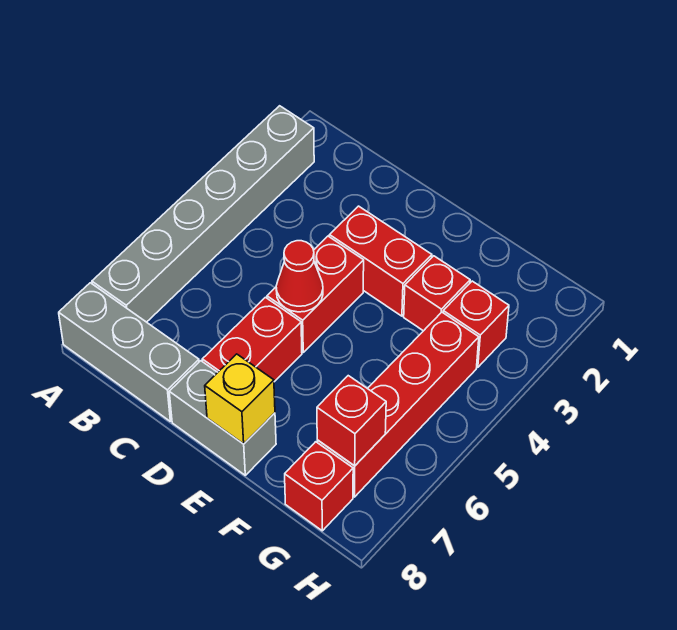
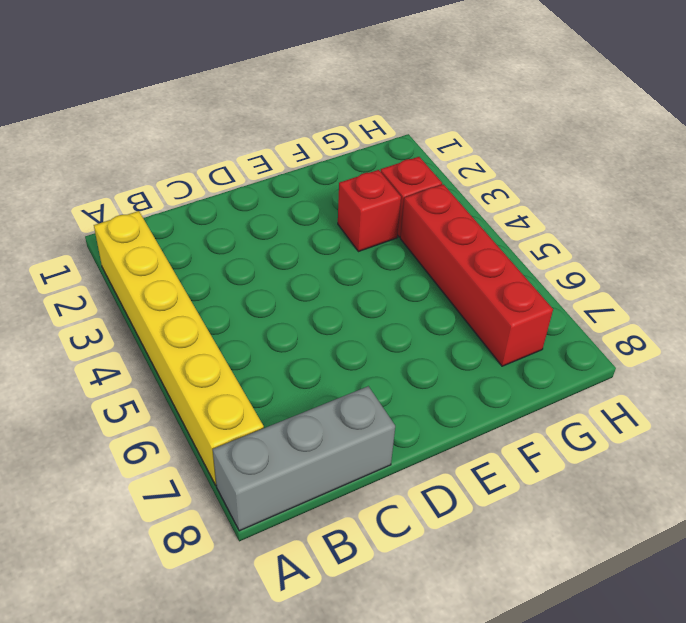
yellow 1x6 brick [94,211,264,485] -> grey 1x6 brick [92,106,314,322]
none -> red 1x2 brick [329,206,432,316]
none -> red 1x2 brick [267,236,364,352]
none -> red 1x2 brick [202,297,302,382]

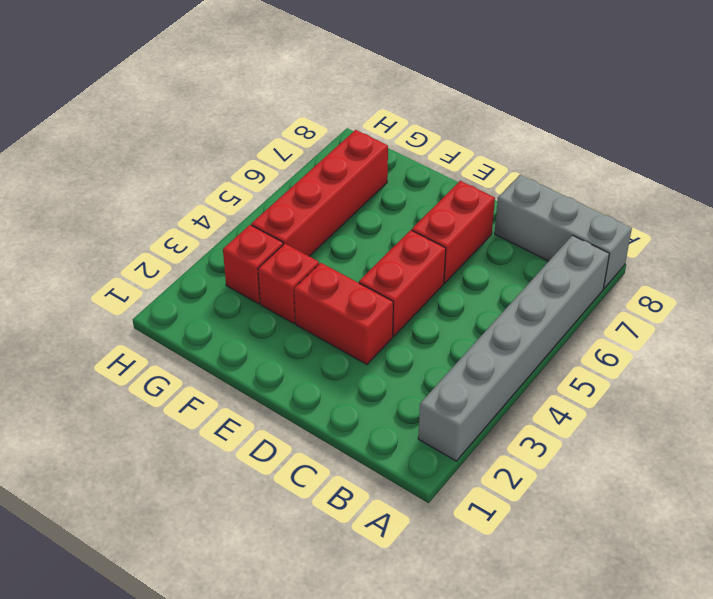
none -> grey 1x2 brick [169,361,276,475]
none -> red 1x1 brick [285,442,353,531]
none -> red 1x1 cone [276,241,323,312]

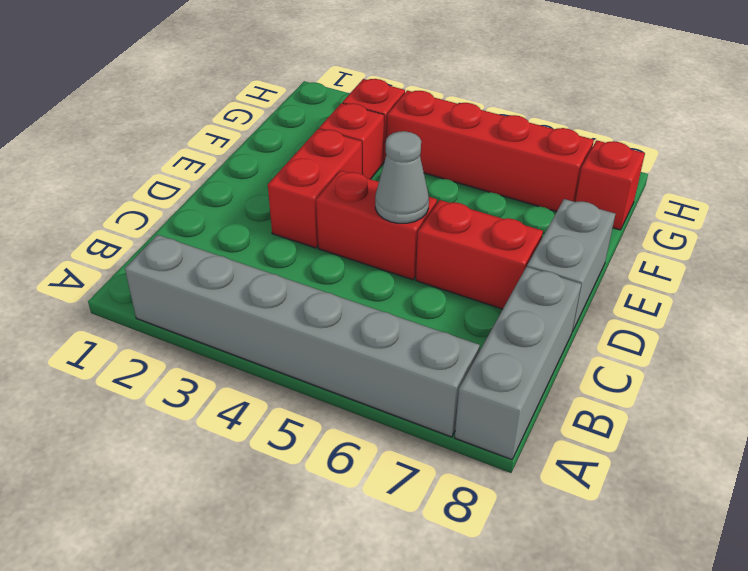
grey 1x1 cone [375,131,429,223] -> red 1x1 cone [276,241,323,312]
none -> yellow 1x1 brick [205,354,275,444]
none -> red 1x1 brick [317,376,386,466]

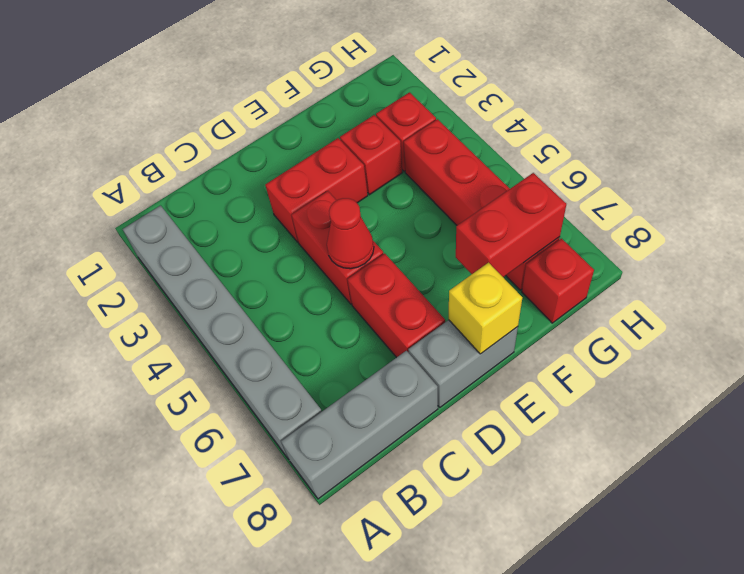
red 1x2 brick [456,173,566,277] -> red 1x1 brick [317,376,386,466]

